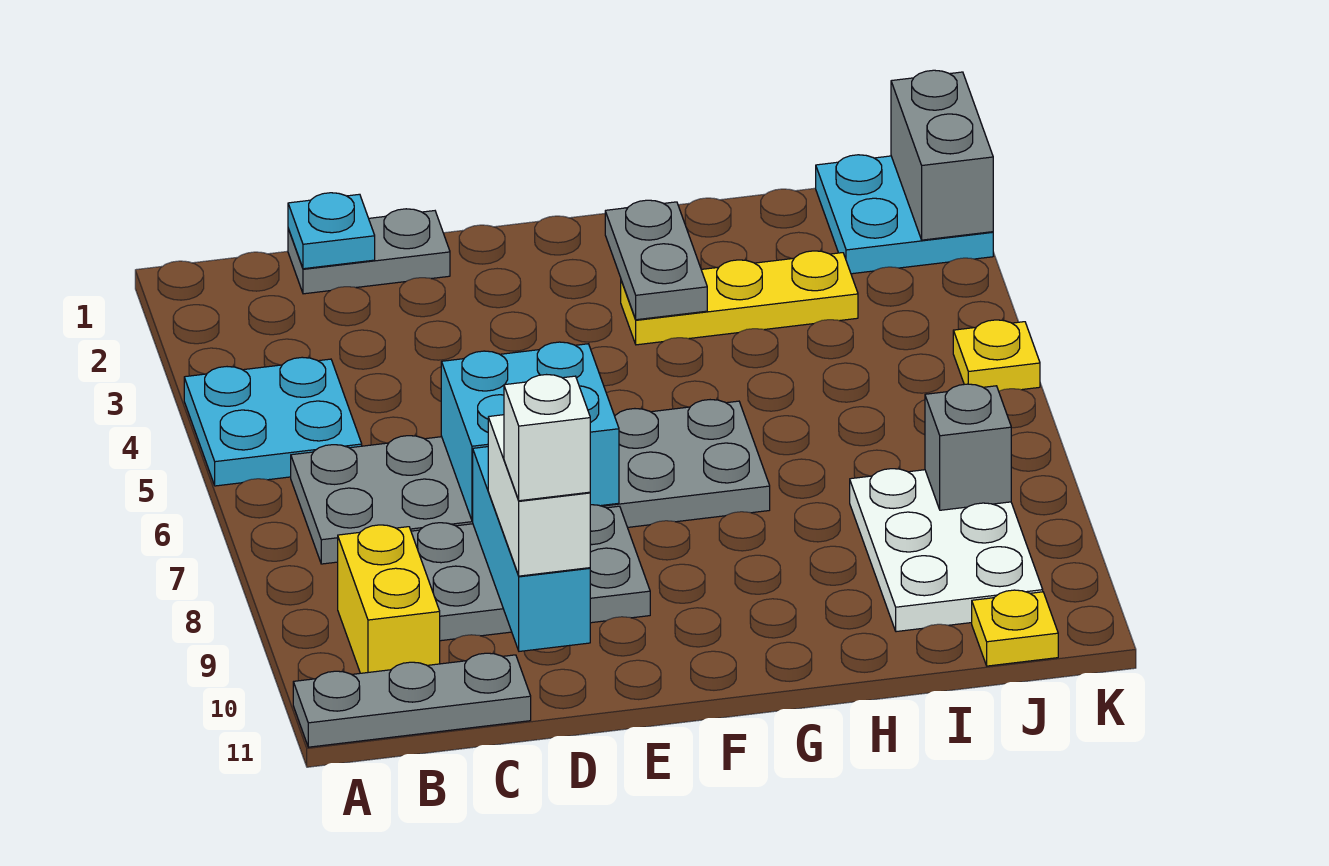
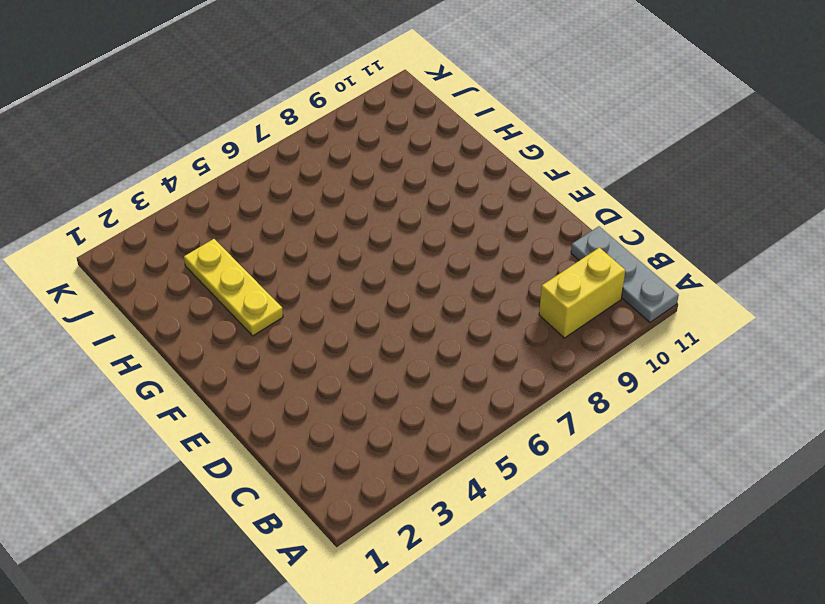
none -> cyan 2x2 plate [184,357,362,486]
none -> grey 2x6 plate [291,400,770,564]
none -> grey 1x2 plate [288,209,450,294]

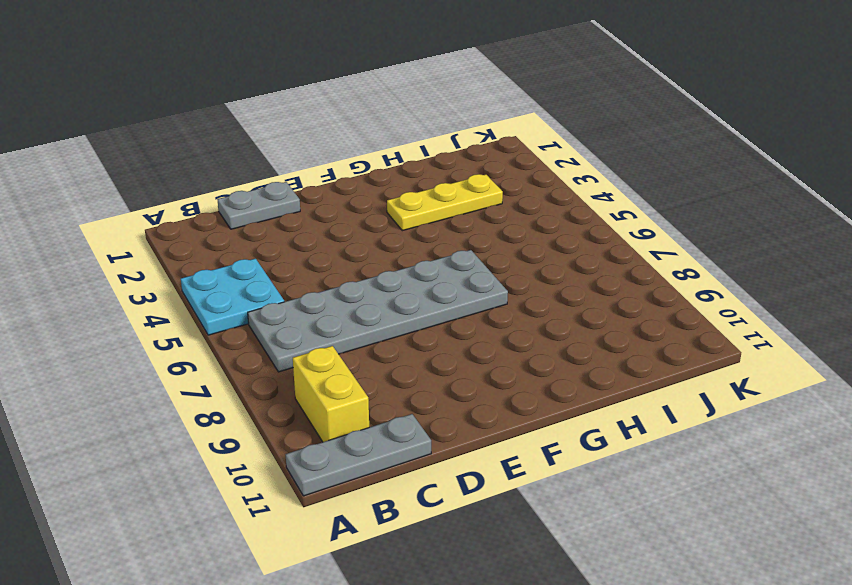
none -> grey 2x3 plate [411,505,650,641]
none -> white 2x3 plate [850,469,1043,632]
none -> cyan 2x2 plate [816,155,993,274]

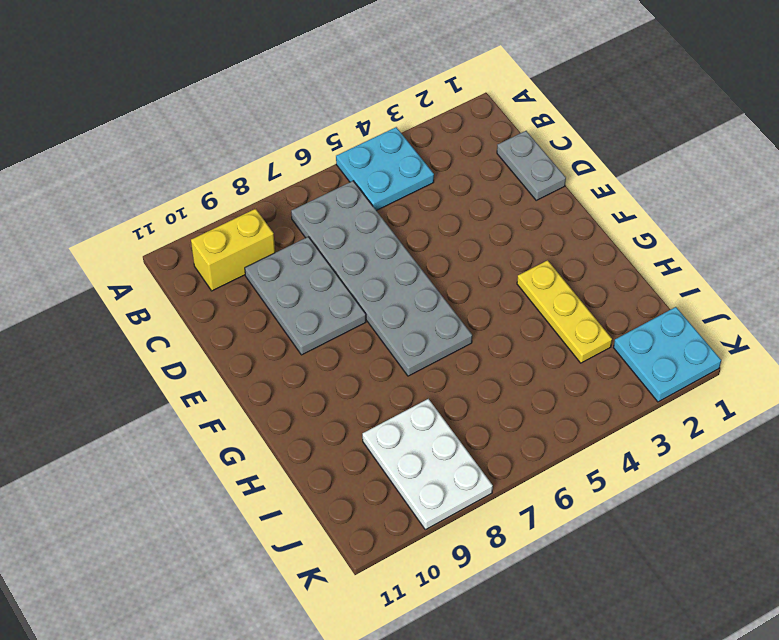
white 2x3 plate [362,399,493,530] -> white 2x3 plate turned to [850,469,1043,632]
none -> grey 1x3 plate [293,653,531,747]
none -> yellow 1x1 plate [972,590,1058,666]
none -> yellow 1x1 plate [953,320,1040,391]

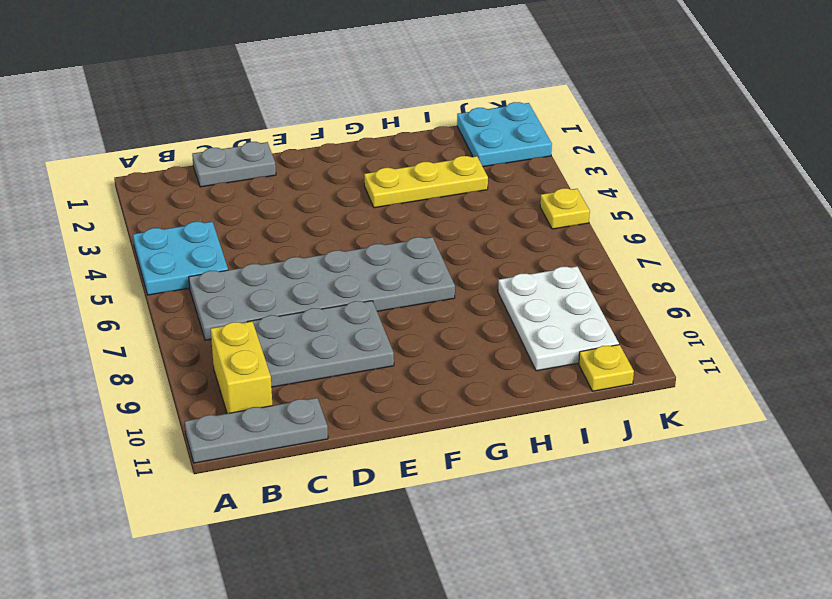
none -> cyan 1x1 plate [288,193,375,269]
none -> cyan 2x2 brick [441,342,619,521]
none -> cyan 1x3 brick [473,447,590,651]

